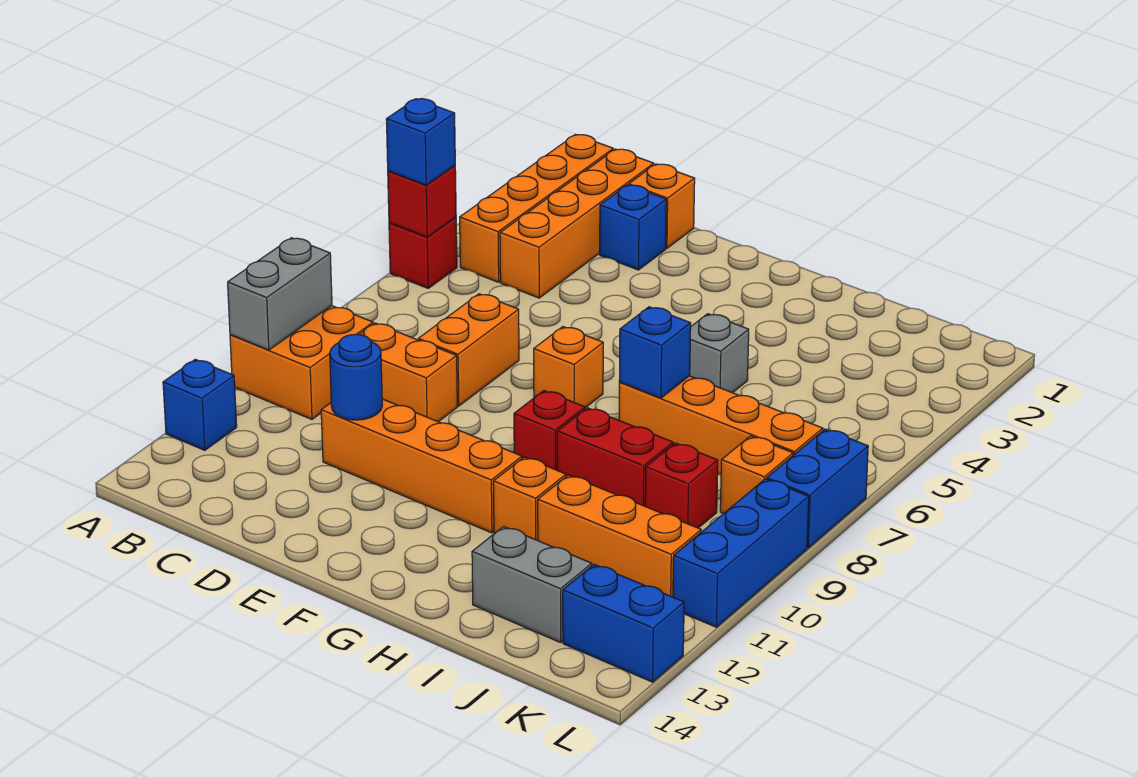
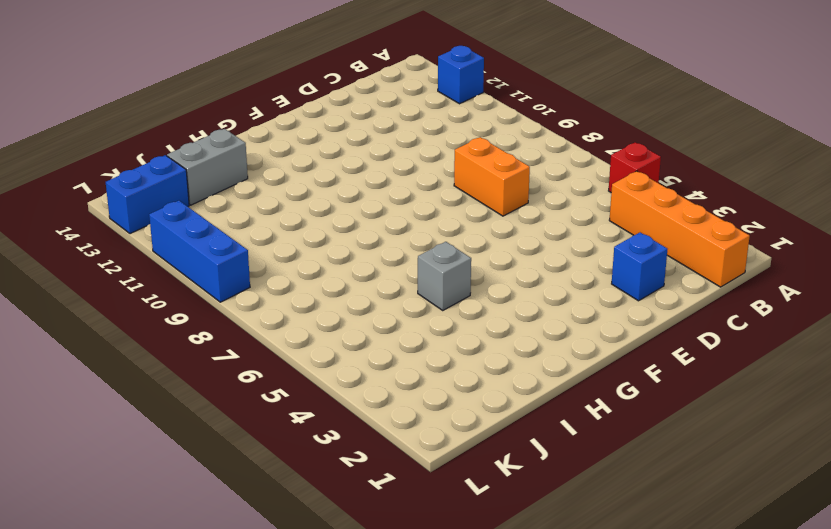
none -> orange 2x2 brick [230,306,373,419]
none -> orange 1x4 brick [500,149,654,298]
none -> orange 1x2 brick [359,323,457,422]

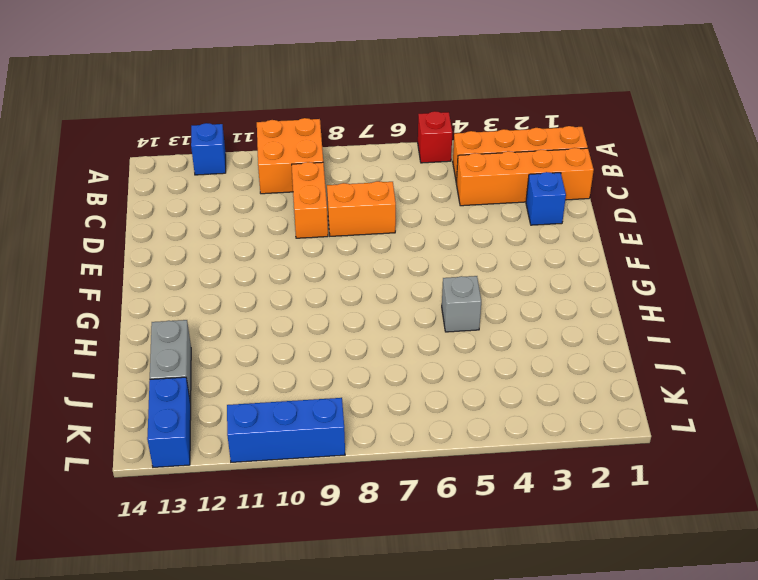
none -> orange 1x1 brick [629,164,695,248]
none -> orange 1x4 brick [321,399,522,533]
none -> orange 1x1 brick [534,327,603,408]

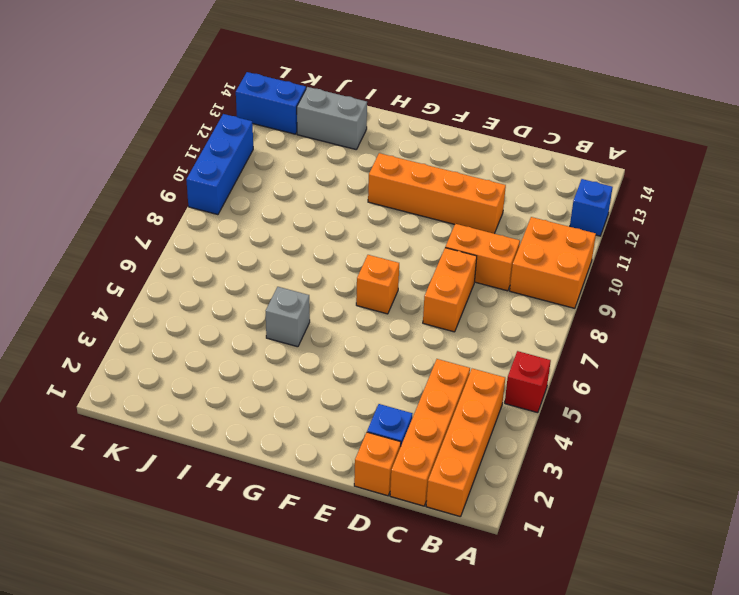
none -> red 1x1 brick [514,391,585,470]
none -> orange 1x4 brick [619,376,823,475]
none -> red 1x2 brick [557,408,673,506]

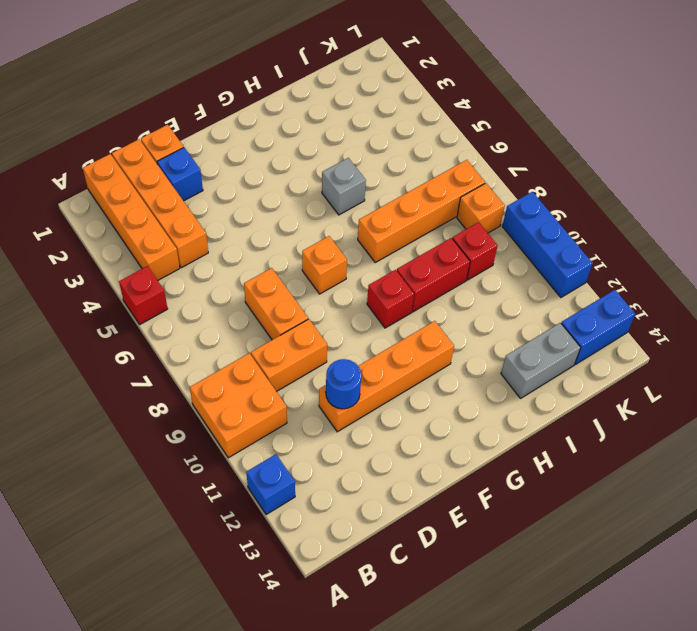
none -> orange 1x1 brick [493,457,566,541]
none -> orange 1x3 brick [538,475,701,597]
none -> blue 1x2 brick [767,429,868,548]

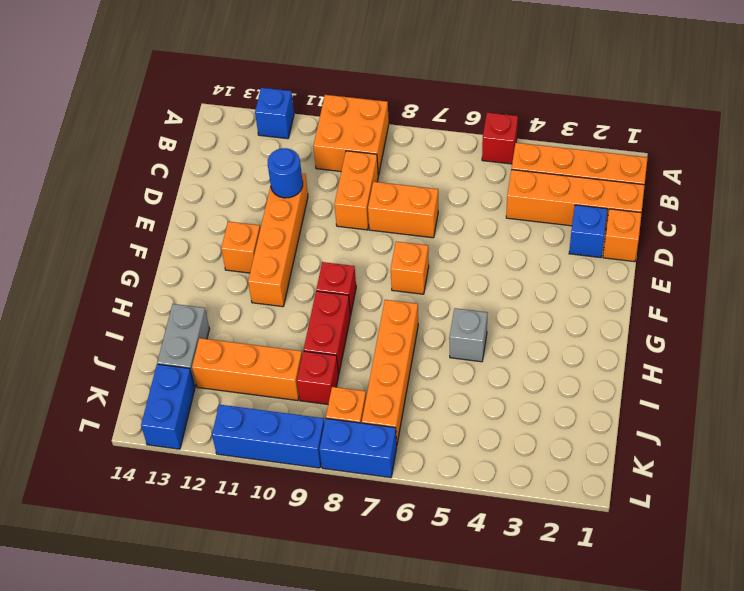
orange 1x1 brick [221,222,260,273] -> orange 1x1 brick moved to [493,457,566,541]
orange 1x3 brick [192,338,302,401] -> orange 1x3 brick turned to [538,475,701,597]
none -> red 1x1 brick [388,166,456,237]
none -> grey 1x2 brick [228,238,332,350]
none -> blue 1x1 brick [619,307,691,398]

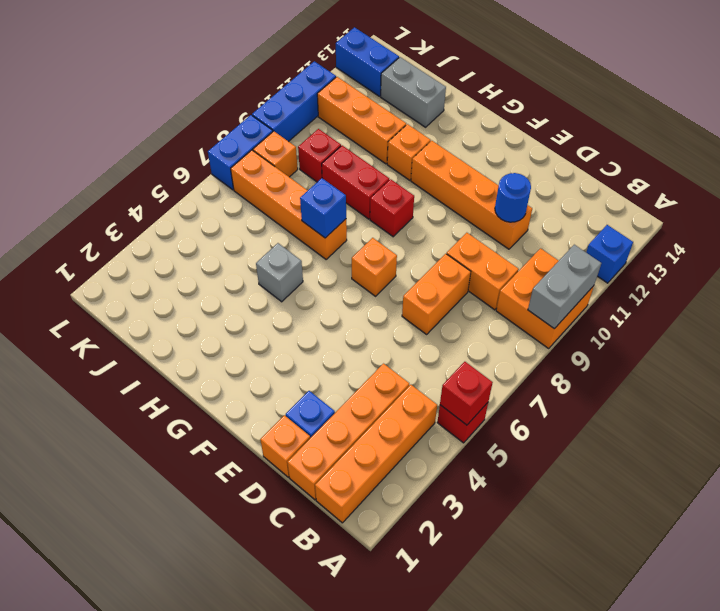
none -> blue 1x1 brick [386,99,455,185]

